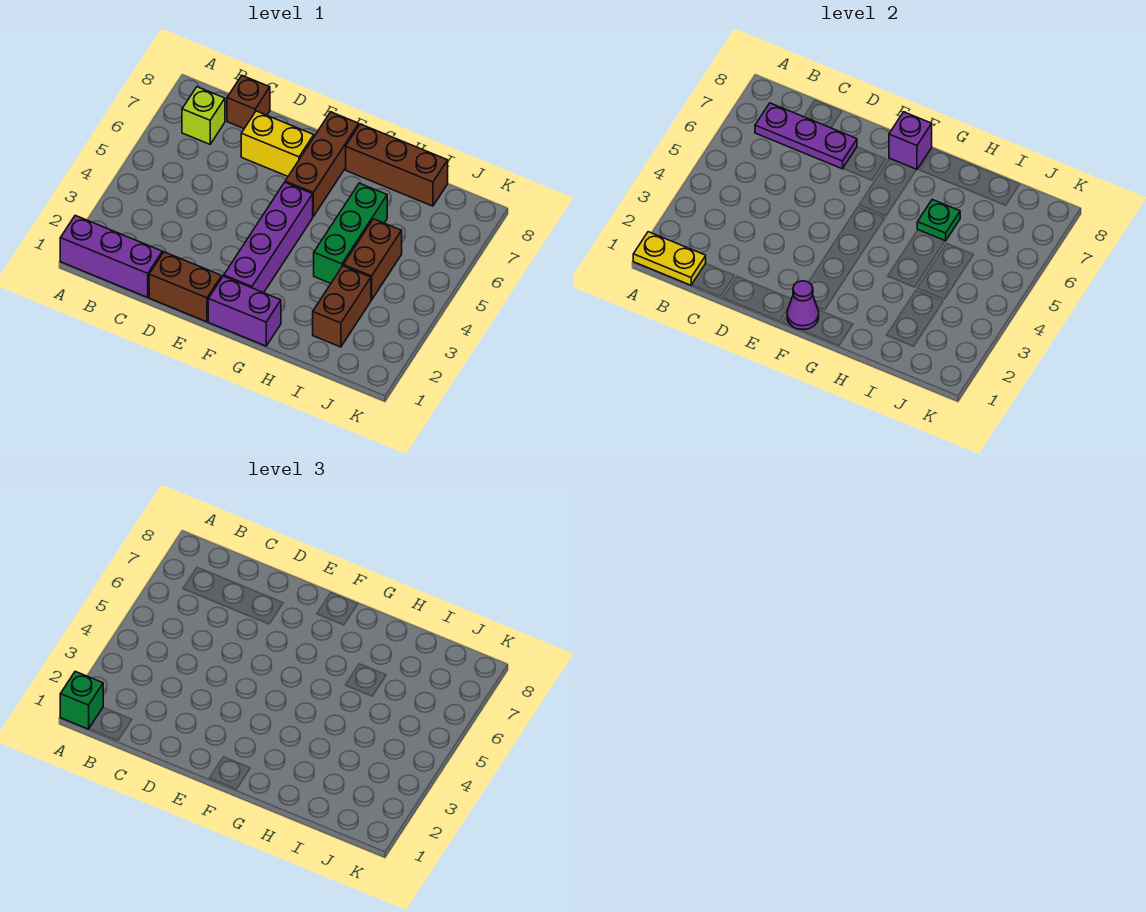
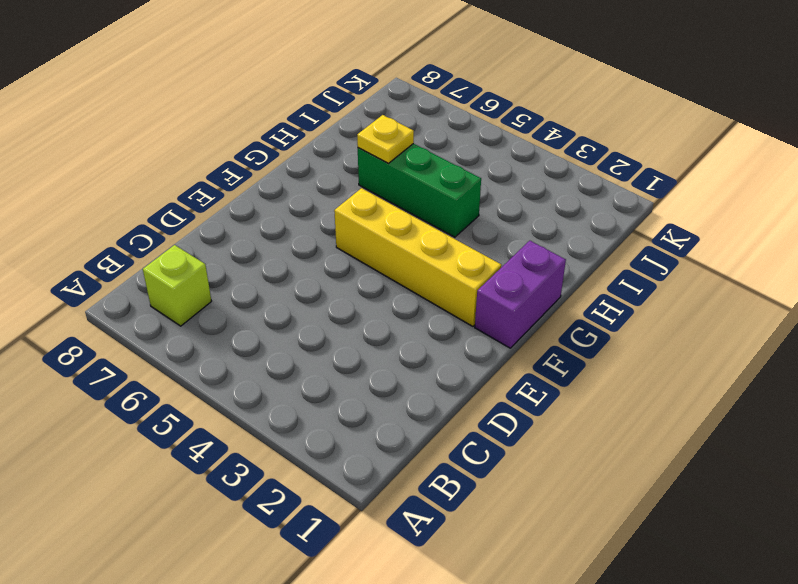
yellow 1x4 brick [334,188,501,326] -> purple 1x4 brick [224,182,313,293]
yellow 1x1 plate [357,115,414,163] -> green 1x1 plate [917,199,960,241]
none -> purple 1x3 brick [60,215,162,297]
none -> brown 1x1 brick [227,76,270,129]
none -> brown 1x2 brick [149,252,222,322]

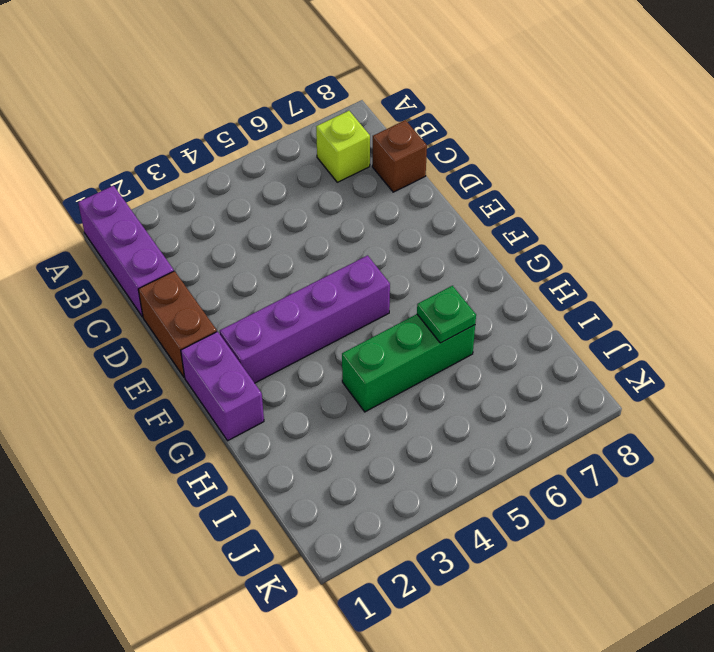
none -> yellow 1x2 brick [241,111,314,176]
none -> brown 1x3 brick [285,112,359,216]
none -> brown 1x3 brick [346,124,448,206]

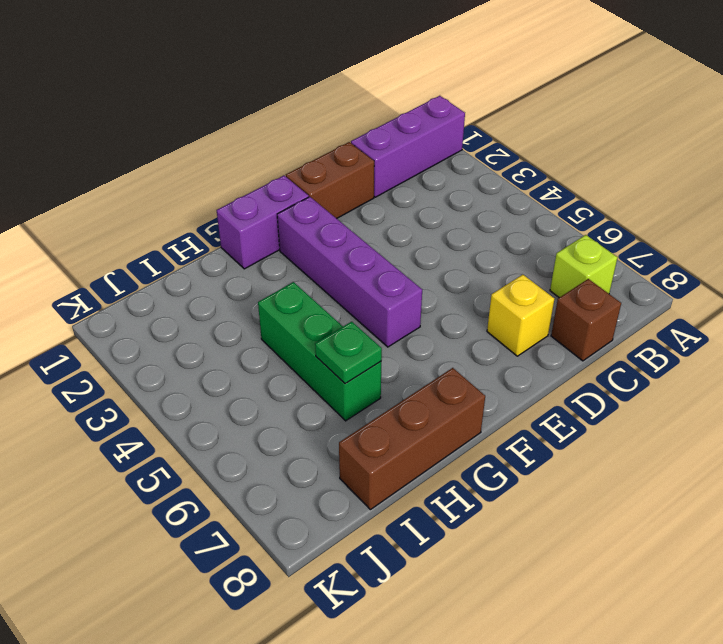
yellow 1x1 brick [487,275,554,356] -> yellow 1x2 brick [241,111,314,176]
none -> brown 1x3 brick [285,112,359,216]
none -> brown 1x2 brick [313,266,371,347]
none -> brown 1x2 brick [343,219,402,300]

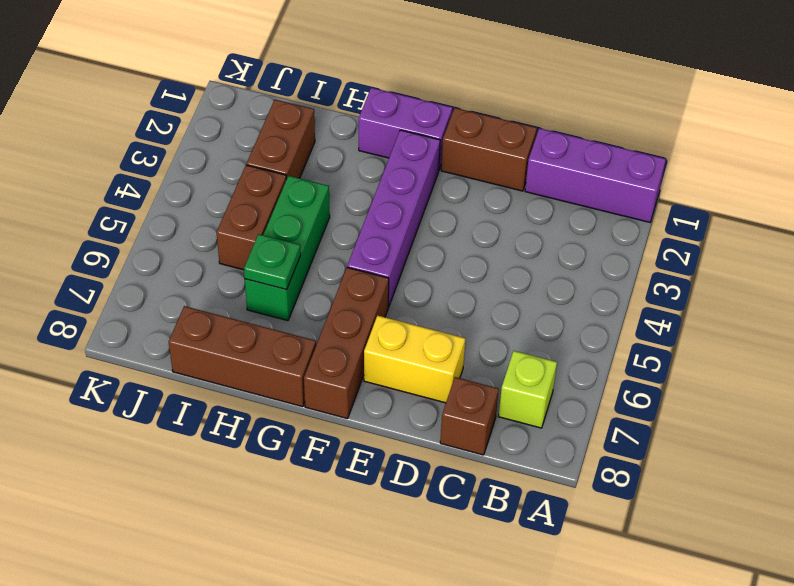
none -> yellow 1x2 plate [633,232,706,285]
none -> purple 1x3 plate [755,103,857,169]
none -> purple 1x1 cone [787,281,819,329]

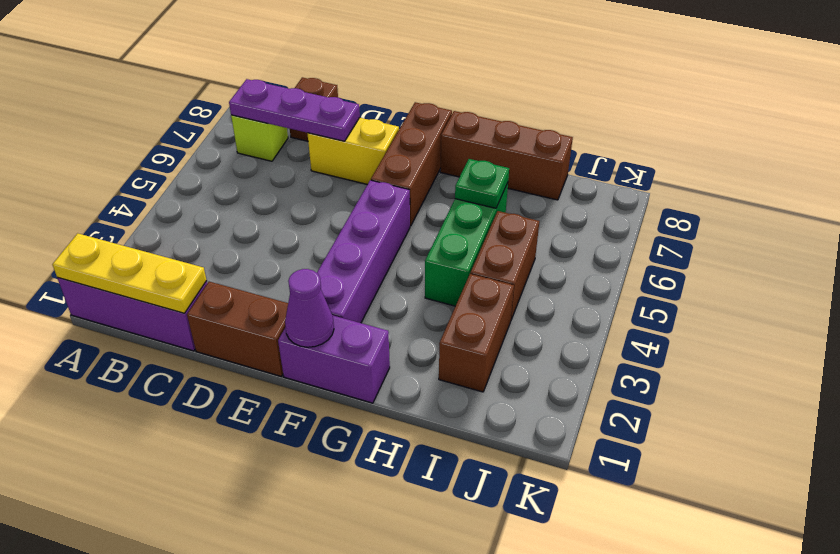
yellow 1x3 plate [52,233,207,313] -> yellow 1x2 plate [633,232,706,285]
none -> purple 1x1 brick [889,112,932,170]
none -> green 1x1 brick [60,671,103,729]

